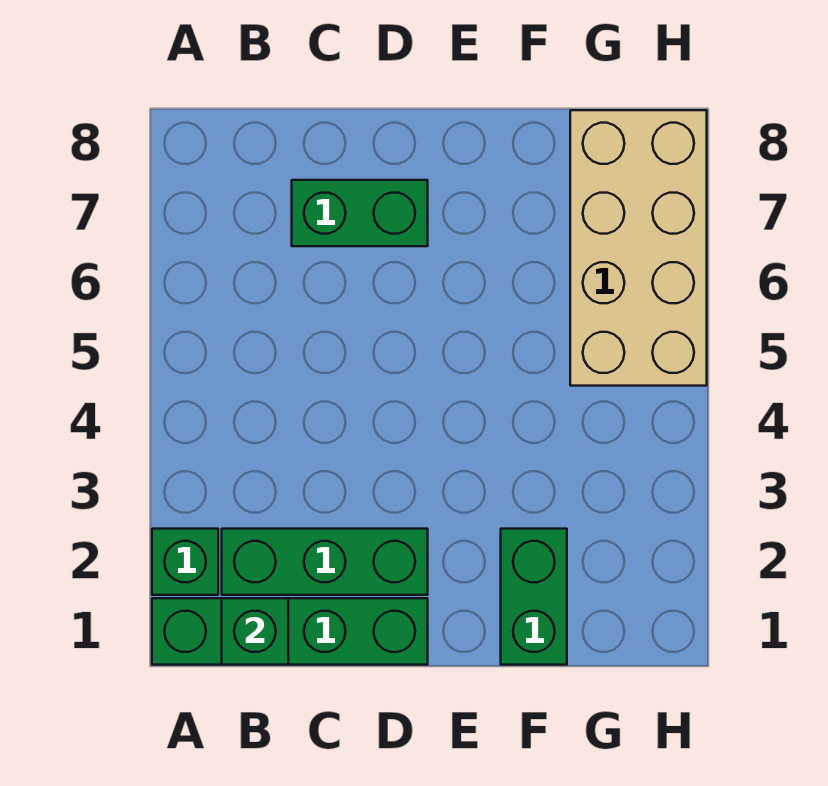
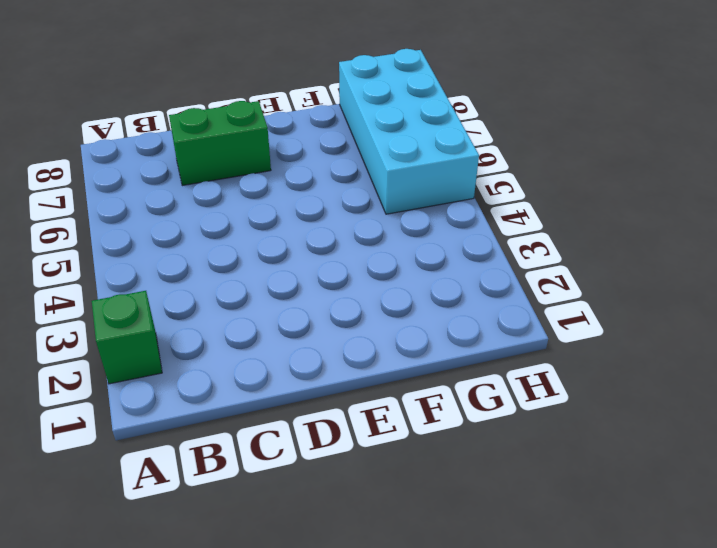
cyan 2x4 brick [339,49,479,214] -> tan 2x4 brick [570,110,707,386]
none -> green 1x4 brick [152,598,428,665]
none -> green 1x3 brick [222,529,428,595]

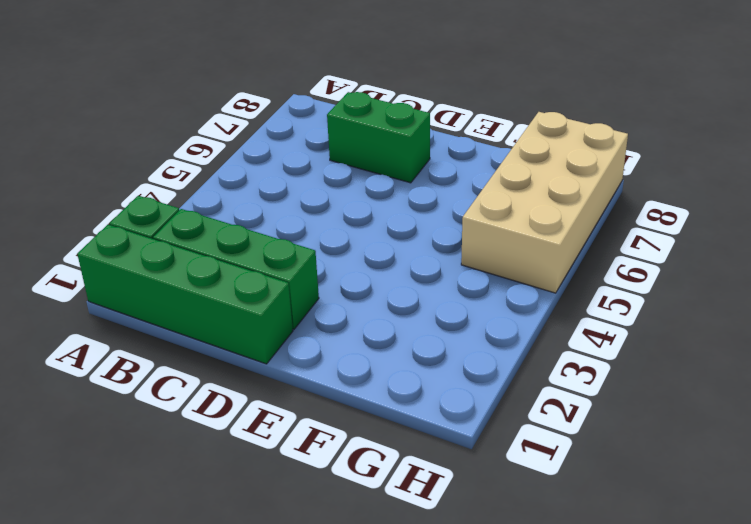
none -> green 1x2 brick [501,529,567,665]
none -> green 1x1 brick [222,598,288,665]

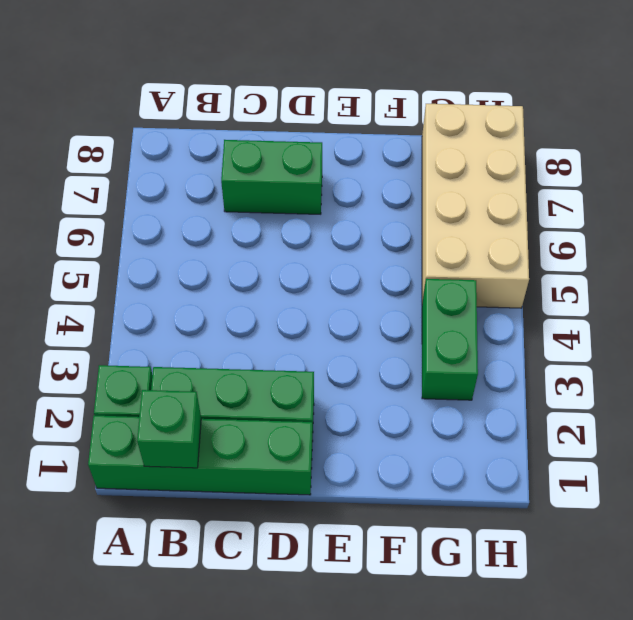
green 1x2 brick [422,279,478,400] -> green 1x2 brick moved to [501,529,567,665]

